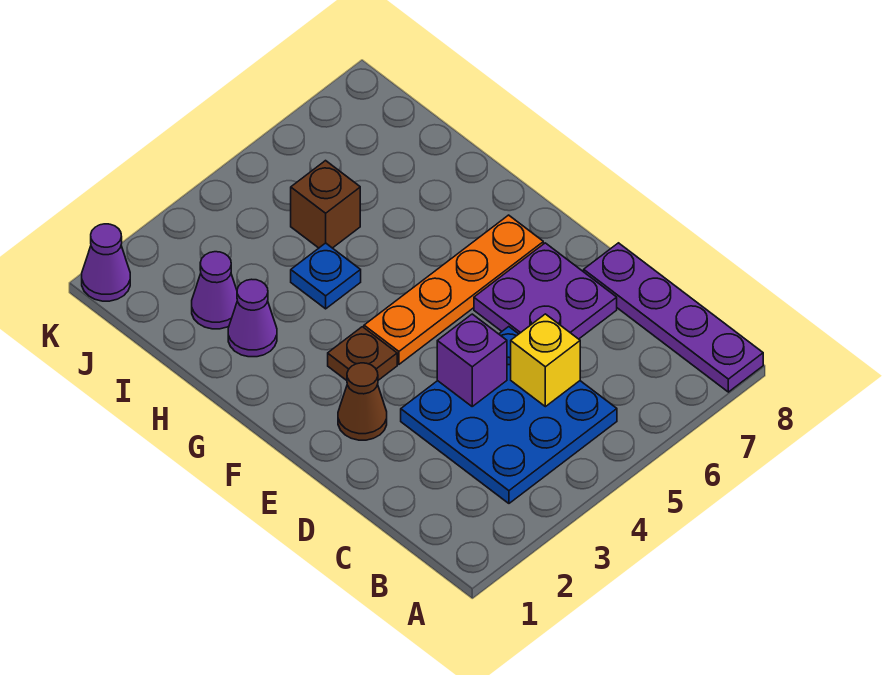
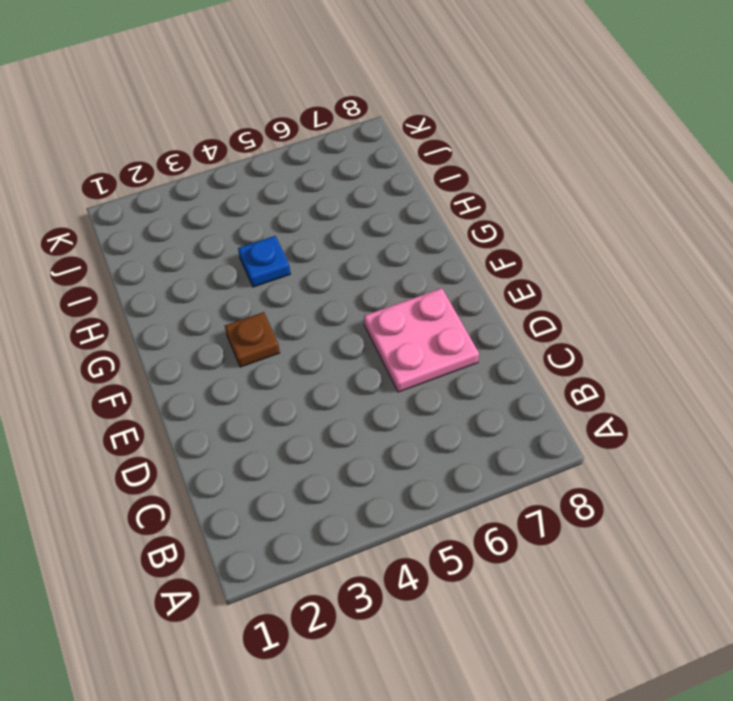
pink 2x2 plate [364,288,479,392] -> purple 2x2 plate [474,243,617,339]
none -> purple 1x4 plate [584,243,763,392]
none -> blue 3x3 plate [401,327,617,503]
none -> brown 1x1 cone [338,363,387,440]

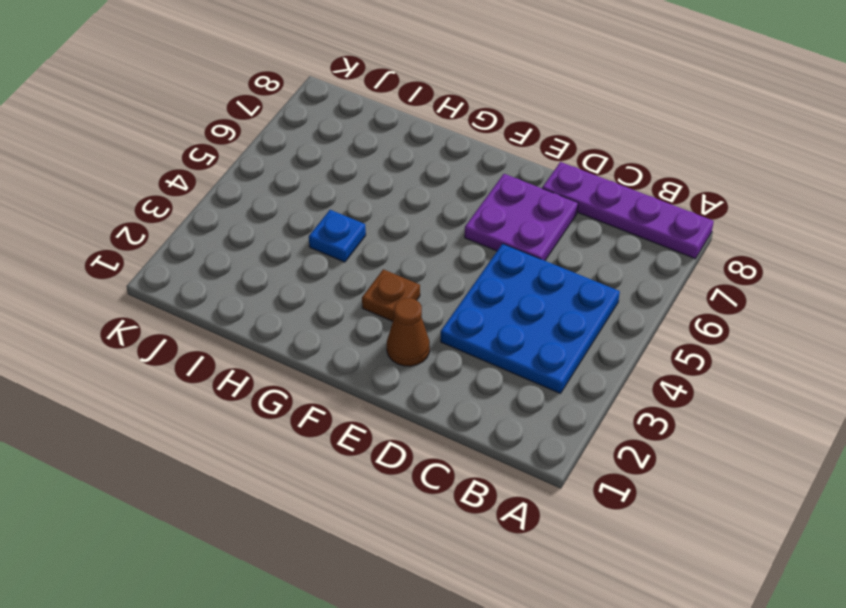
none -> orange 1x4 plate [364,215,543,364]
none -> purple 1x1 cone [228,279,277,357]
none -> purple 1x1 cone [192,252,237,329]

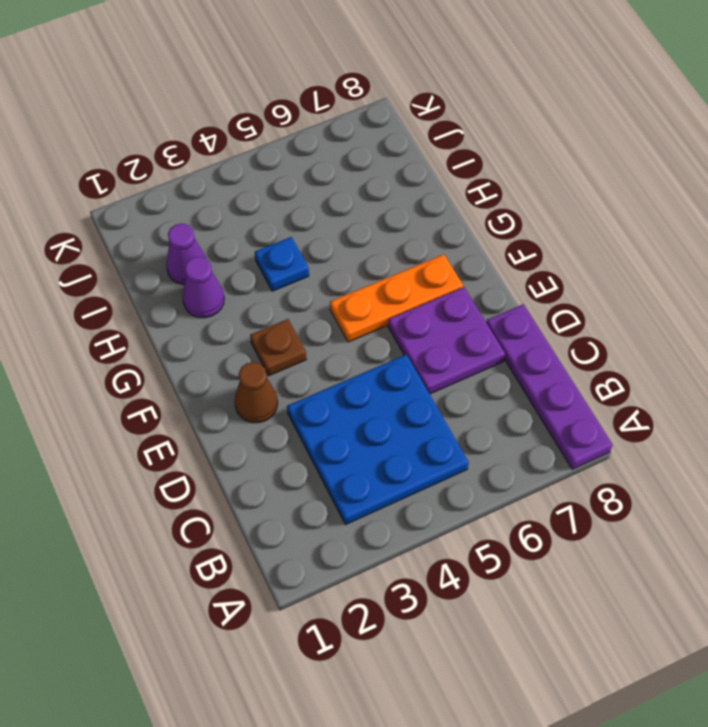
orange 1x3 plate [330,254,463,342] -> orange 1x4 plate [364,215,543,364]
none -> brown 1x1 brick [291,161,360,248]
none -> purple 1x1 cone [82,224,130,301]
none -> yellow 1x1 brick [511,314,580,407]

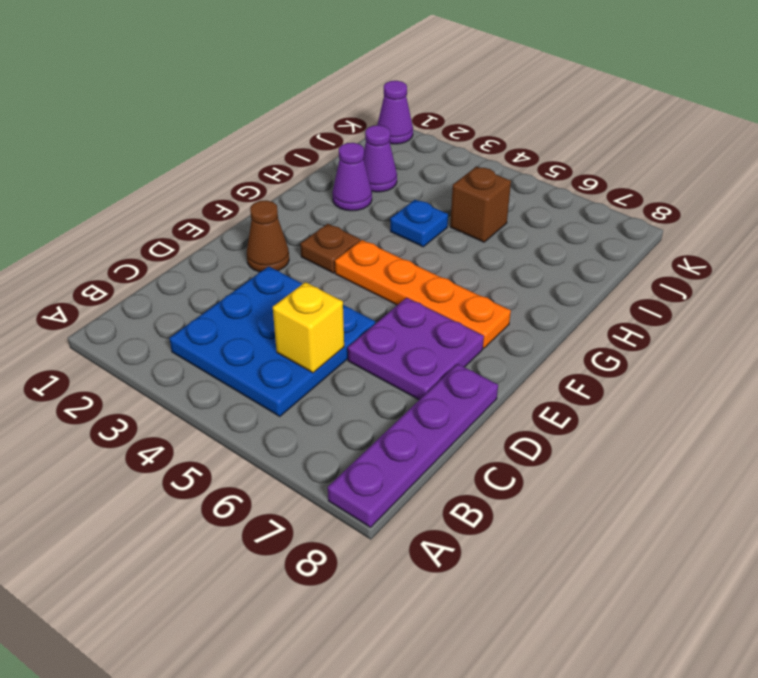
none -> purple 1x1 brick [437,314,507,406]

